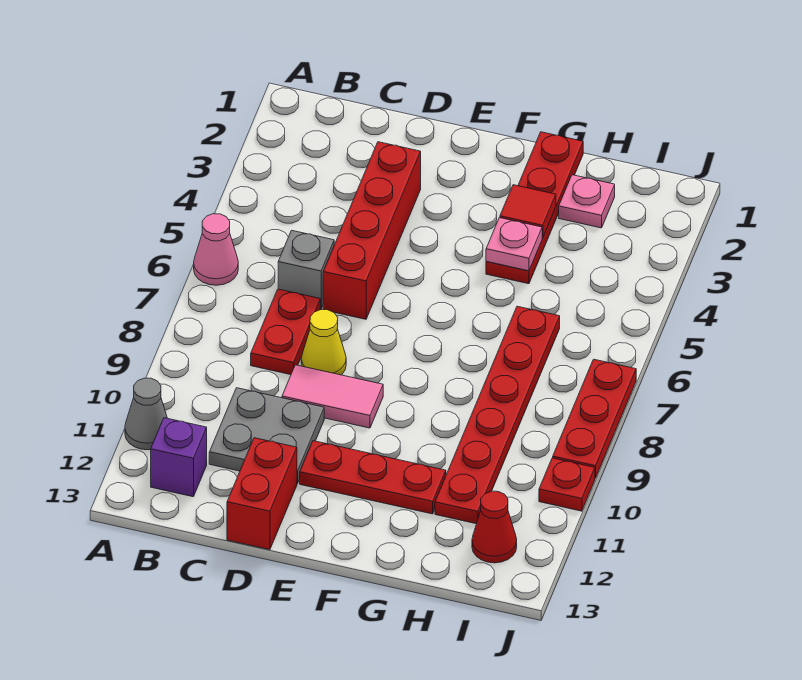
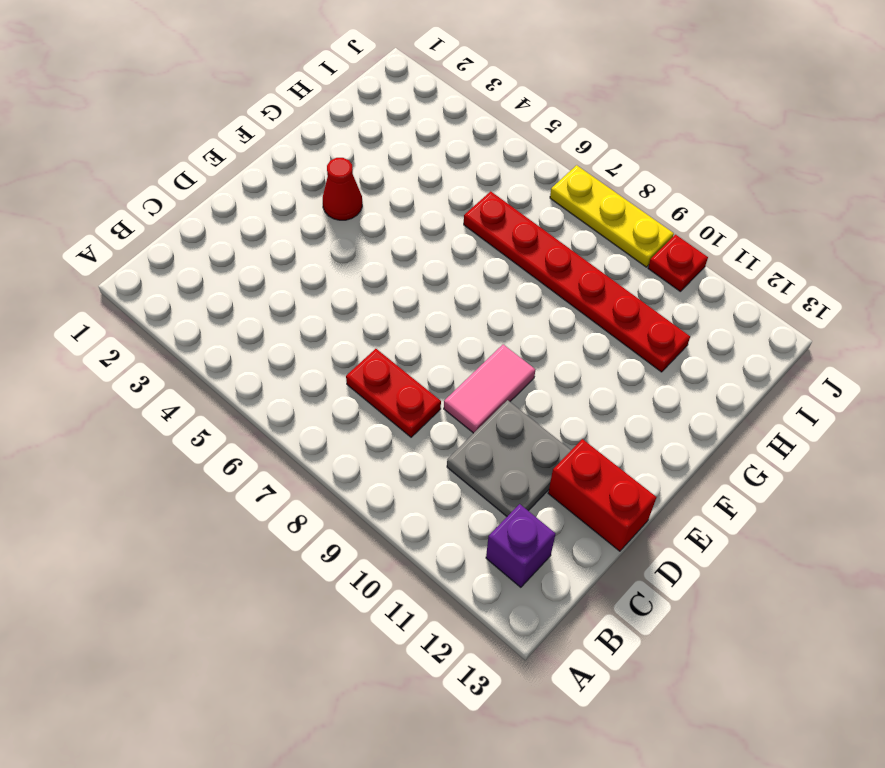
red 1x1 cone [323,158,362,220] -> red 1x1 cone moved to [472,491,517,563]
yellow 1x3 plate [550,165,674,267] -> red 1x3 plate [553,359,636,478]
none -> pink 1x1 cone [194,214,238,285]
none -> grey 1x1 cone [125,378,167,450]
none -> grey 1x1 brick [278,230,334,308]

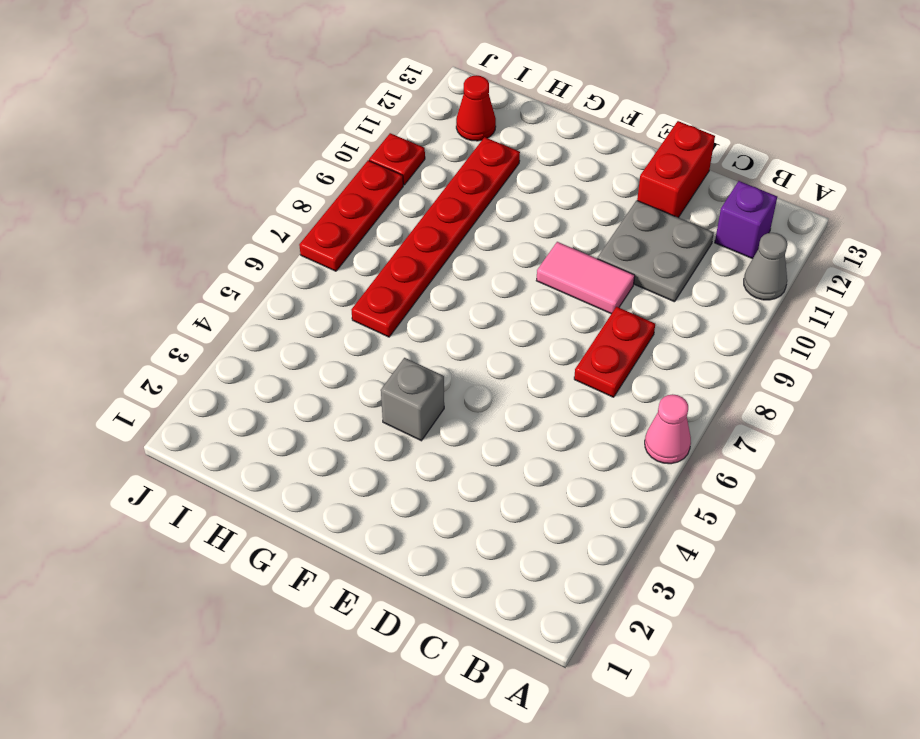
grey 1x1 brick [381,358,444,441] -> grey 1x1 brick moved to [278,230,334,308]
none -> red 1x4 brick [323,142,421,319]
none -> yellow 1x1 cone [301,310,346,375]
none -> red 1x3 plate [300,441,446,514]

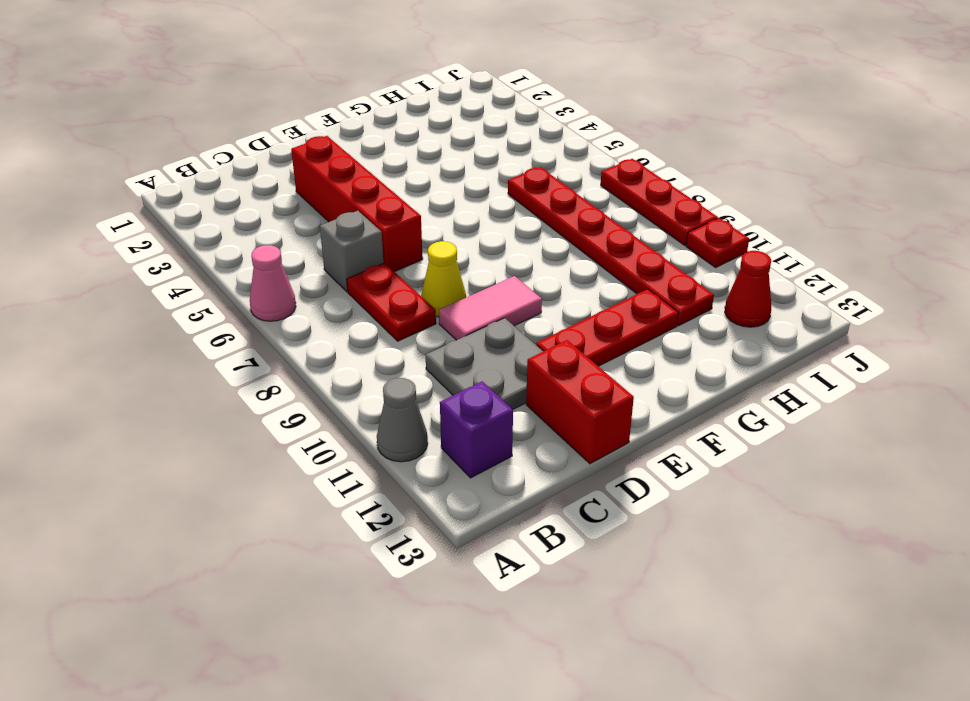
none -> red 1x4 plate [486,132,583,284]
none -> pink 1x1 plate [559,175,615,228]
none -> red 1x1 tile [500,185,556,238]

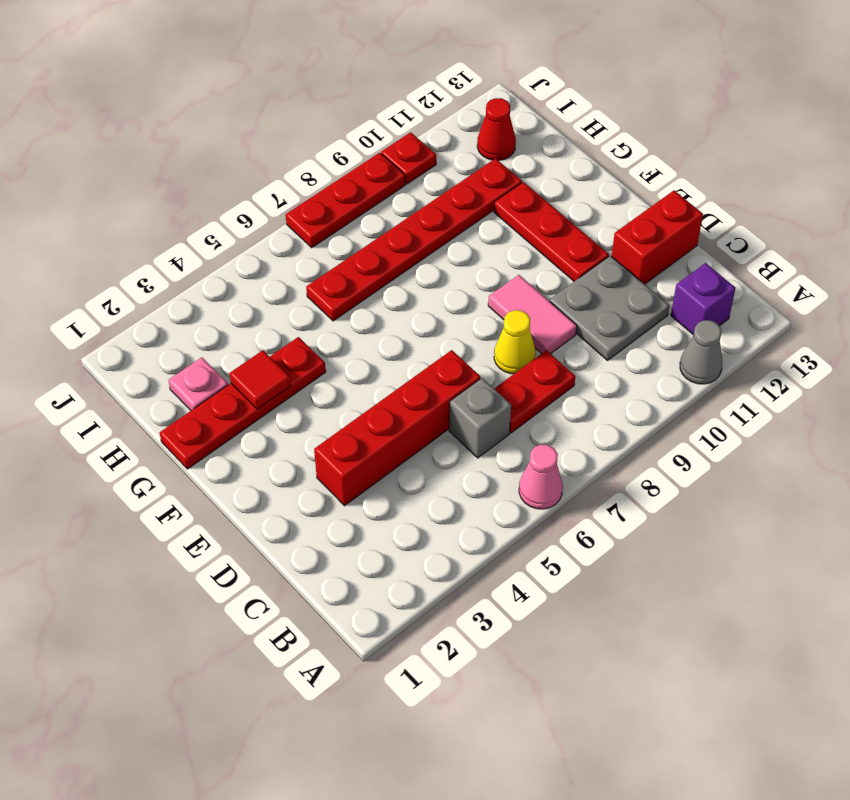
none -> pink 1x1 plate [486,218,542,271]

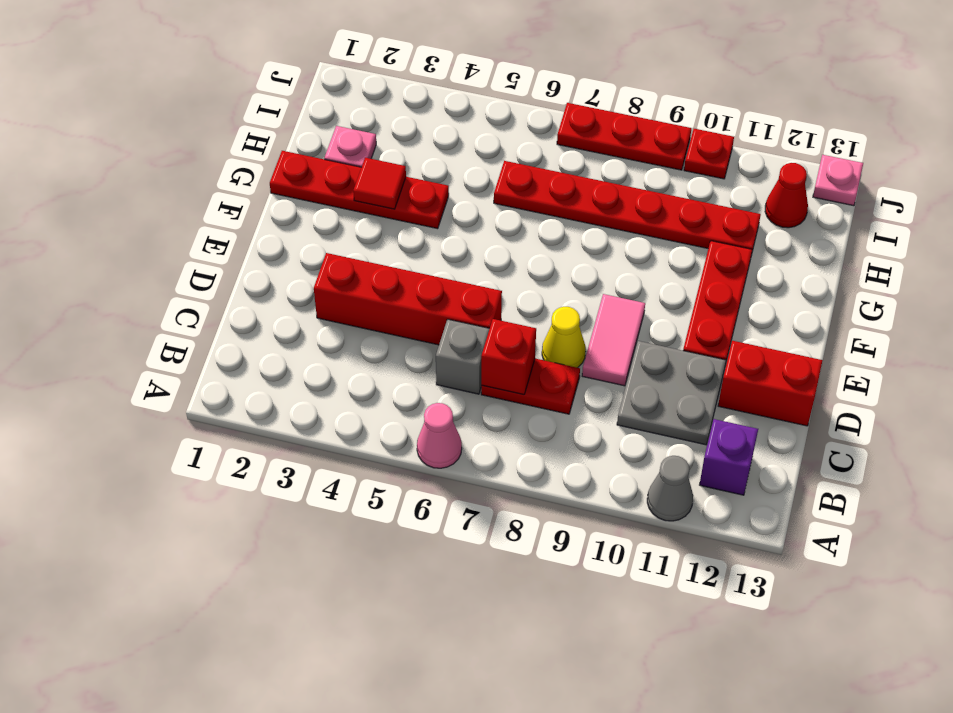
red 1x1 brick [481,319,536,395] -> none
pink 1x1 plate [813,155,863,206] -> pink 1x1 plate moved to [486,218,542,271]

